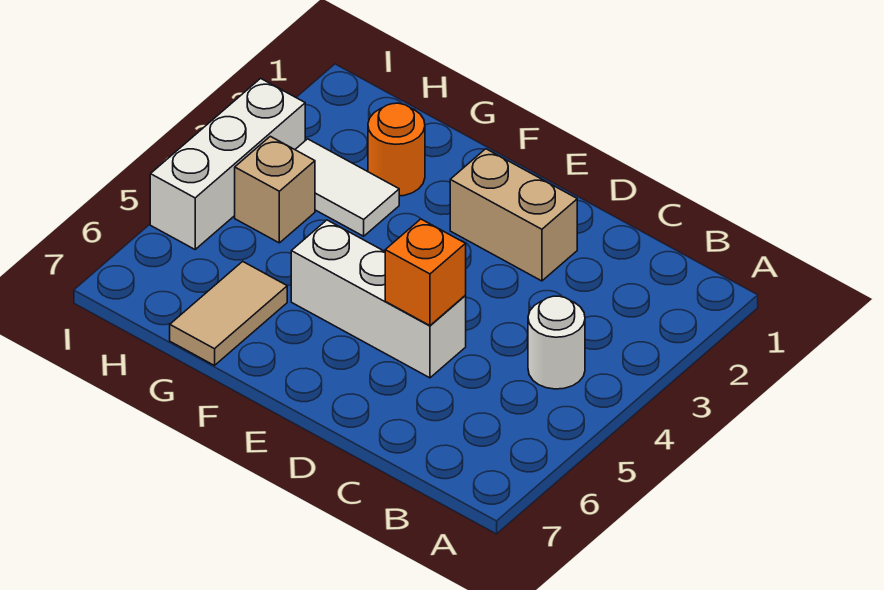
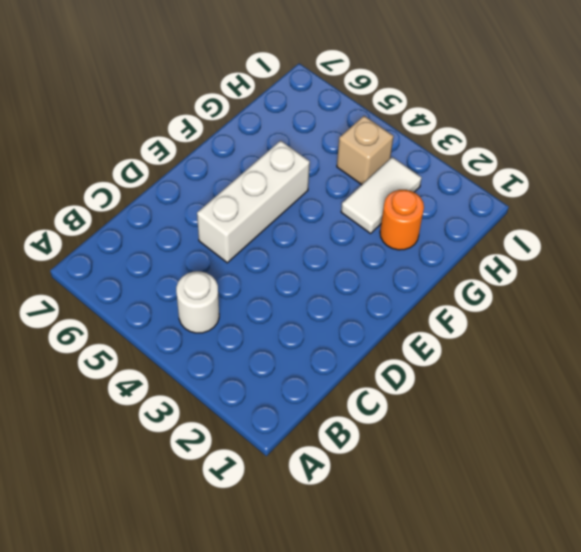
none -> tan 1x2 brick [450,149,577,281]
none -> tan 1x2 tile [170,261,287,366]

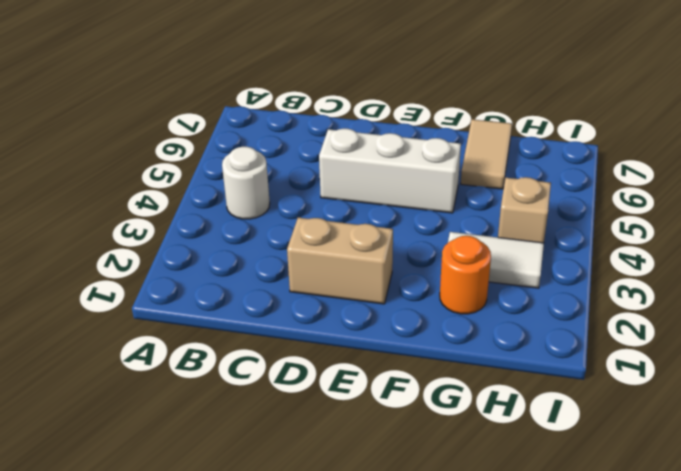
none -> white 1x3 brick [150,78,305,249]
none -> orange 1x1 brick [385,219,466,326]

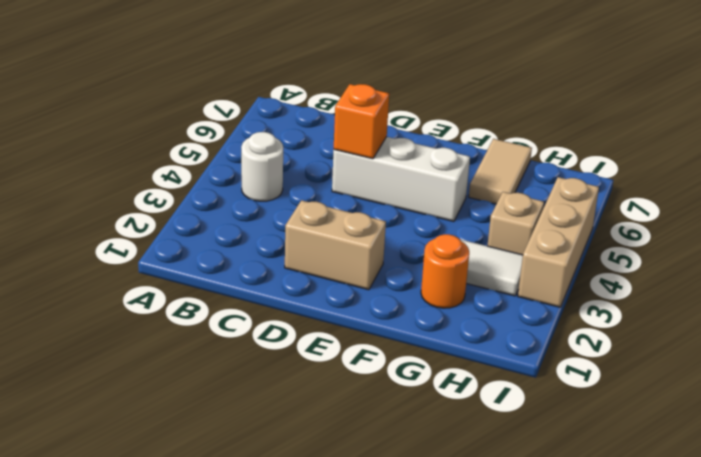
tan 1x3 brick [518,177,599,307] -> white 1x3 brick [150,78,305,249]

